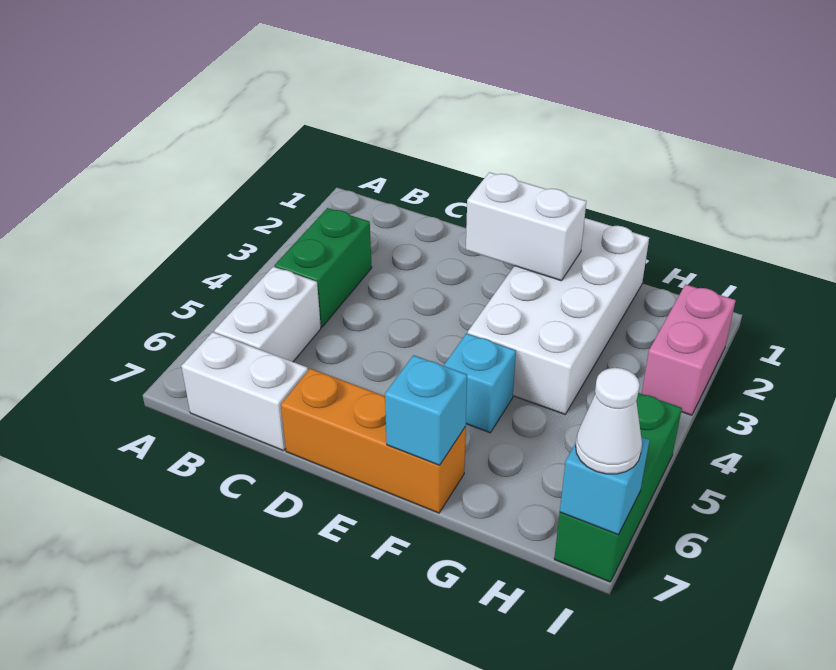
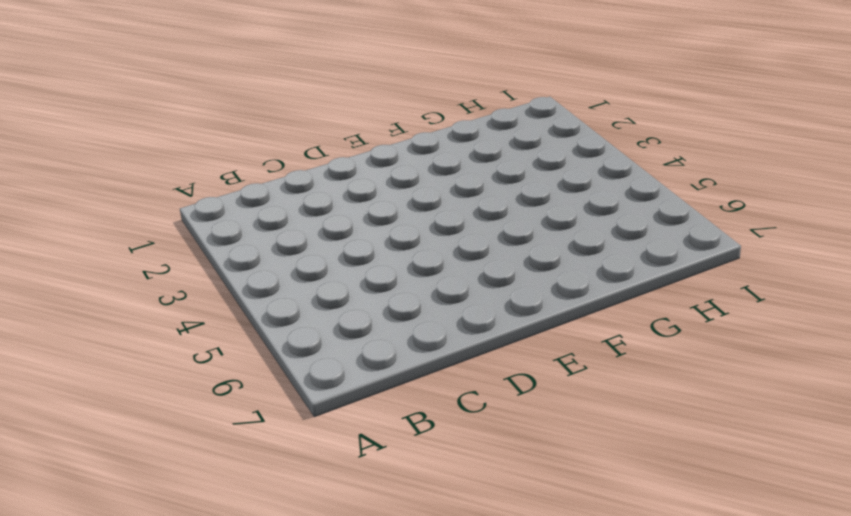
none -> green 1x2 brick [275,208,372,327]
none -> white 1x2 brick [214,267,321,362]
none -> white 1x2 brick [181,332,308,451]

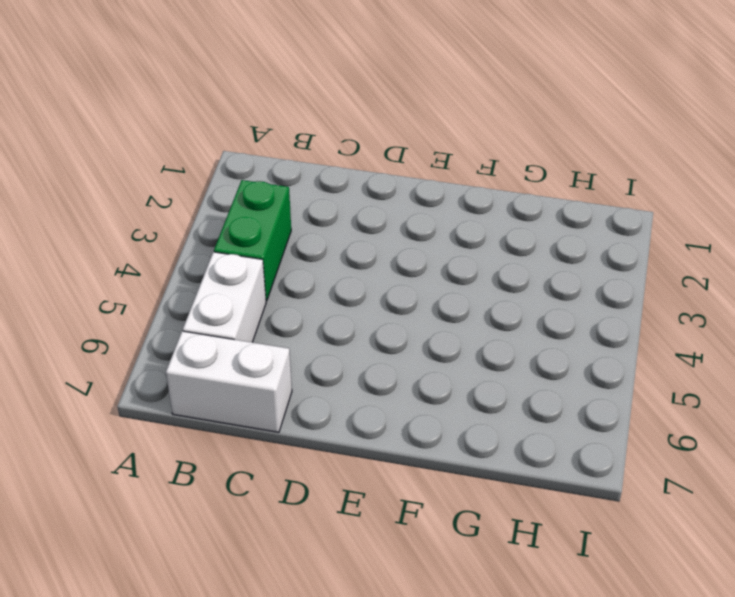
none -> orange 1x3 brick [281,368,466,513]
none -> white 2x4 brick [468,218,649,414]
none -> cyan 1x1 brick [443,333,516,433]

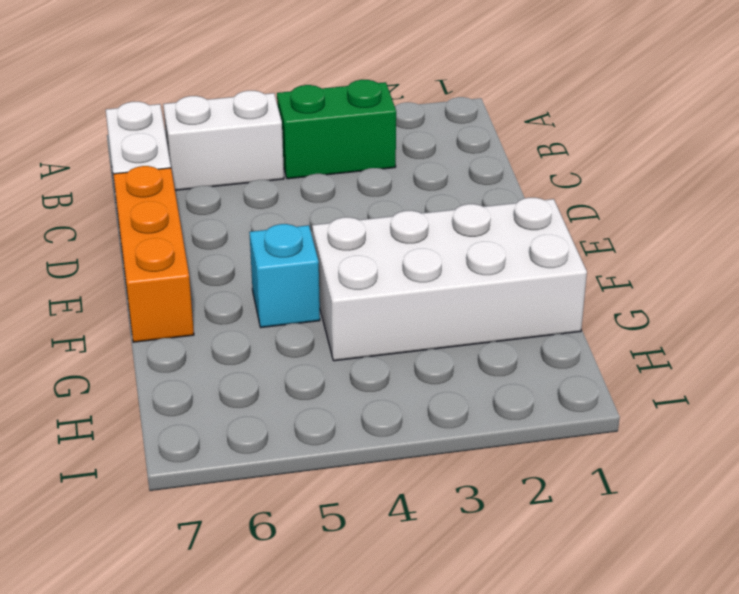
none -> pink 1x2 brick [642,284,736,415]
none -> green 1x3 brick [554,393,682,582]
none -> white 1x2 brick [466,172,586,281]

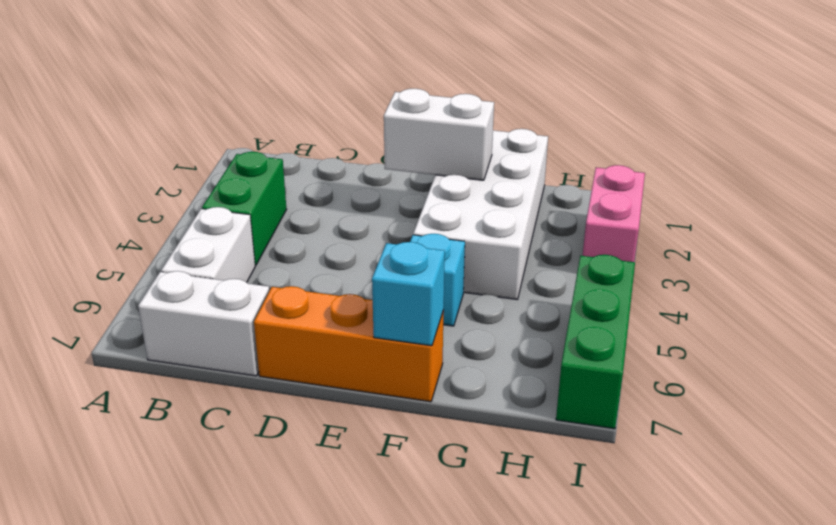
none -> cyan 1x1 brick [560,437,649,535]
none -> white 1x1 cone [576,368,642,474]

